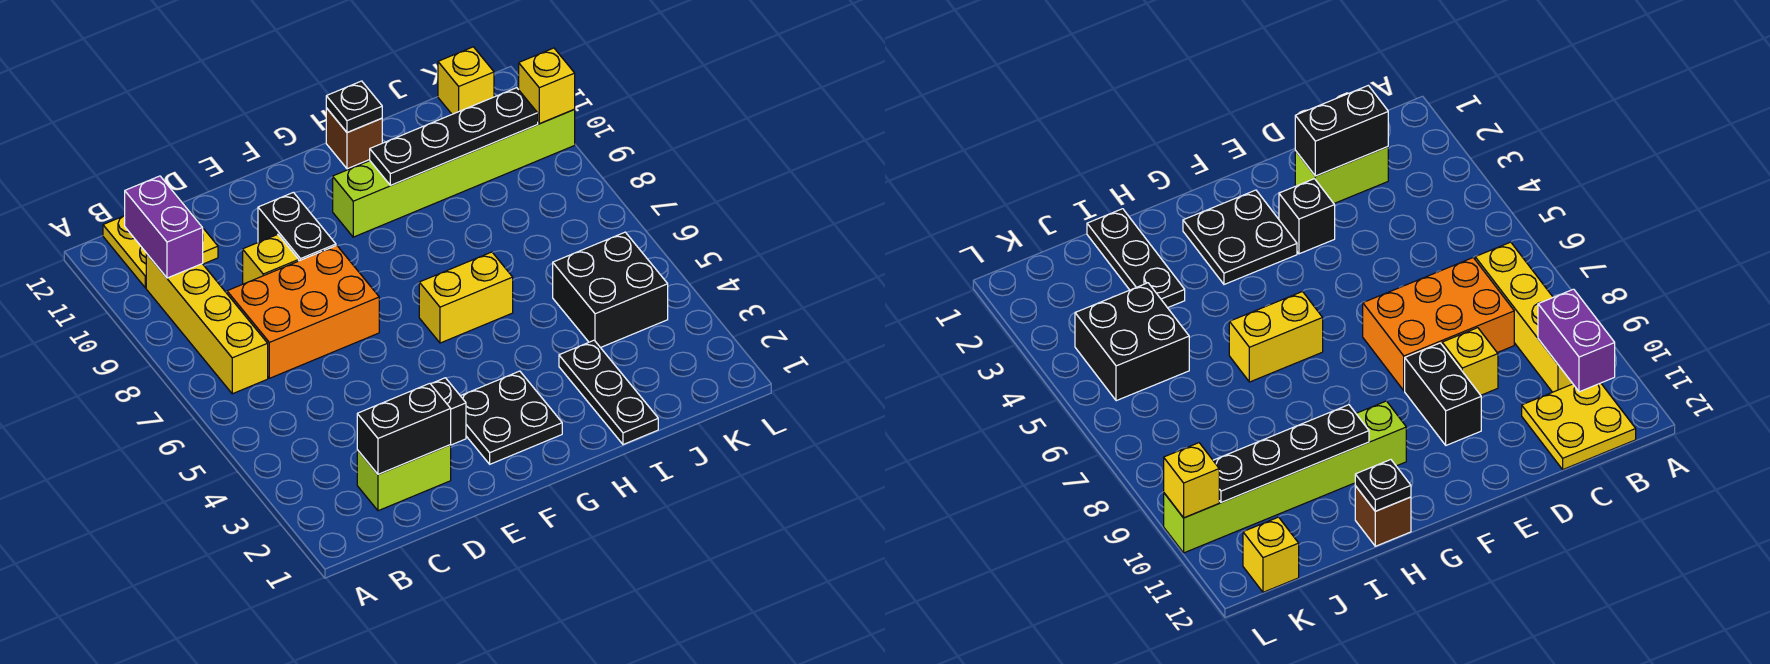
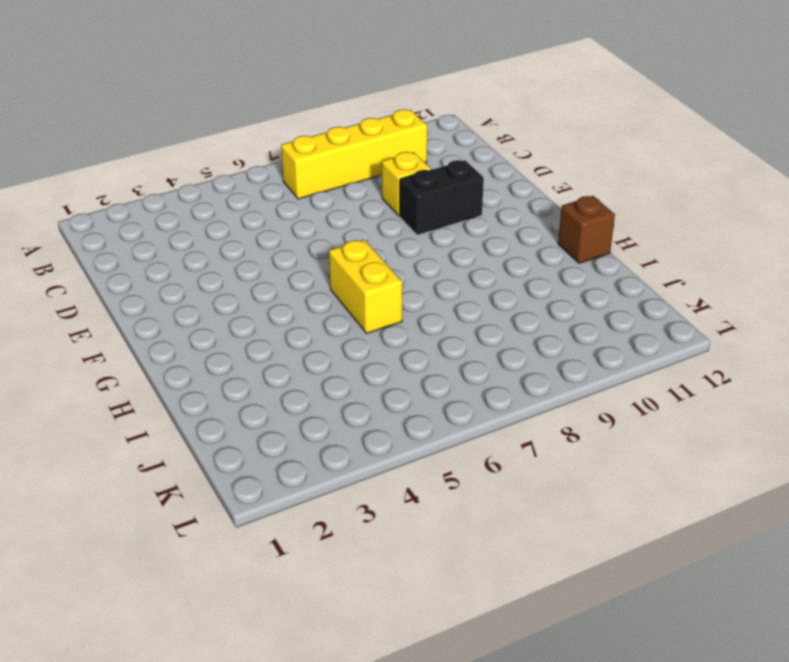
none -> yellow 2x2 plate [103,200,218,288]
none -> lime 1x2 brick [357,445,451,511]
none -> orange 2x3 brick [227,245,379,378]

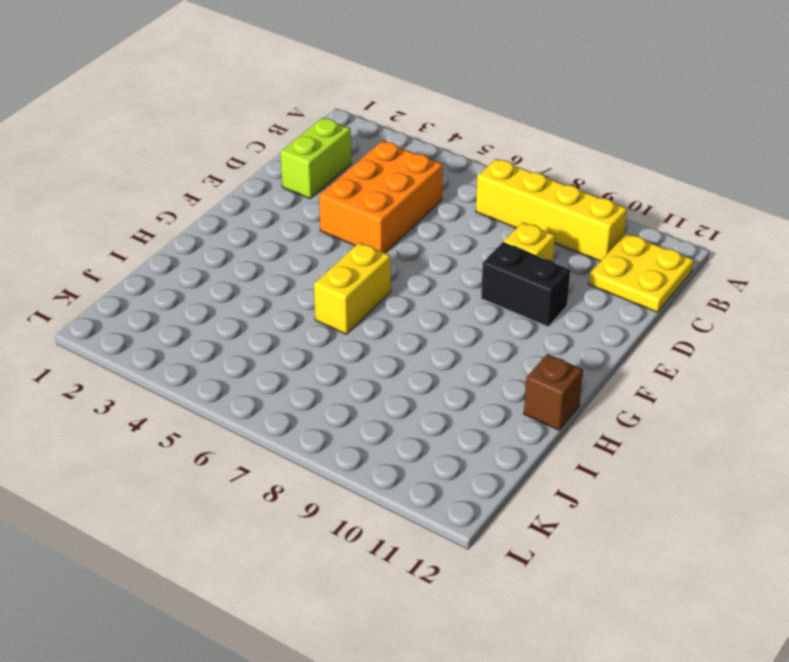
orange 2x3 brick [319,141,443,253] -> orange 2x3 brick moved to [227,245,379,378]
none -> black 1x1 brick [431,378,466,445]
none -> black 2x2 plate [461,371,562,464]
none -> lime 1x6 brick [333,110,575,237]

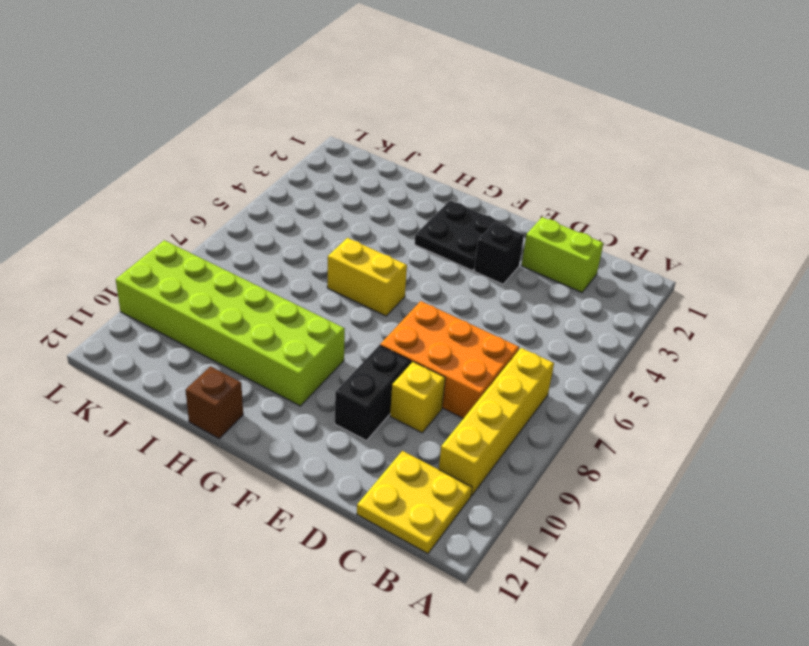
lime 2x6 brick [116,240,345,406] -> lime 1x6 brick [333,110,575,237]
none -> black 1x3 plate [559,340,658,445]
none -> black 2x2 brick [553,232,668,348]
none -> yellow 1x1 brick [438,47,494,114]

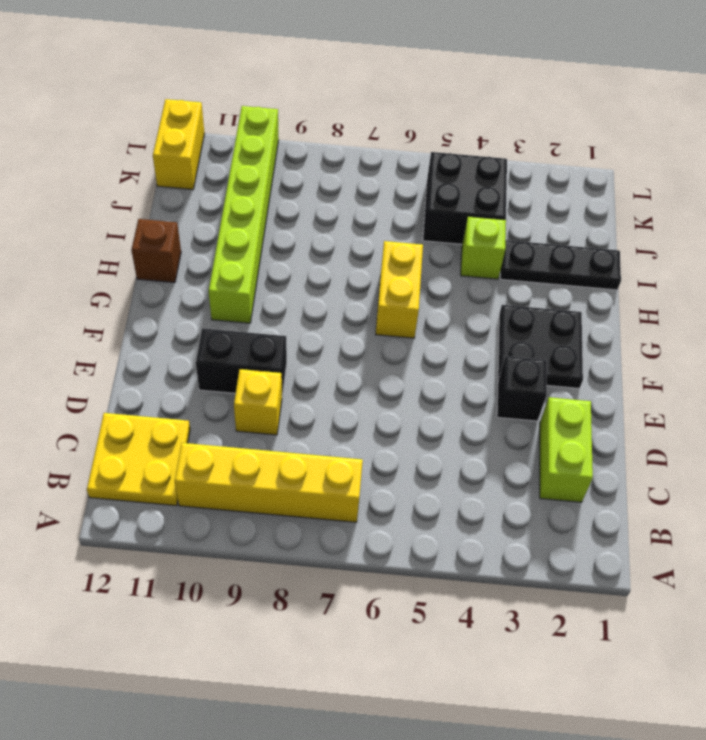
lime 1x1 brick [461,216,506,279] -> none
yellow 1x2 brick [153,99,204,189] -> yellow 1x1 brick [438,47,494,114]
none -> orange 2x3 brick [227,245,379,378]
none -> purple 1x2 brick [125,176,203,278]
none -> black 1x2 brick [357,383,451,474]

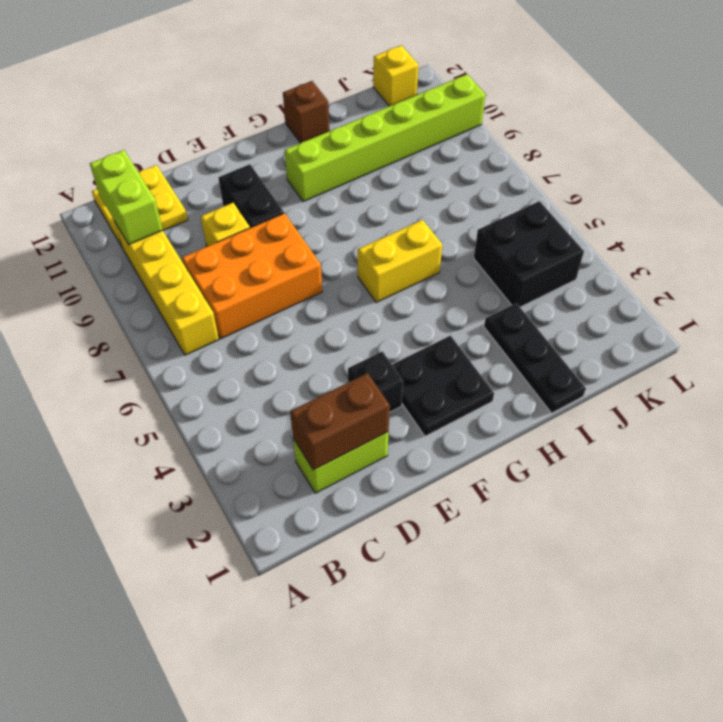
lime 1x2 brick [90,150,163,244] -> purple 1x2 brick [125,176,203,278]
brown 1x2 brick [290,373,390,470] -> black 1x2 brick [357,383,451,474]
none -> black 1x4 plate [370,88,538,185]
none -> black 1x1 plate [326,81,382,133]
none -> yellow 1x1 brick [519,48,575,124]

